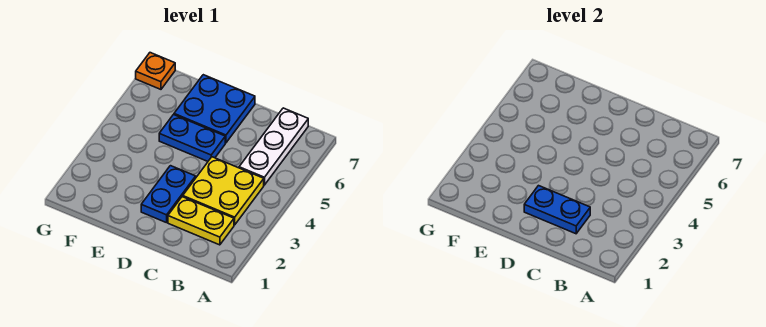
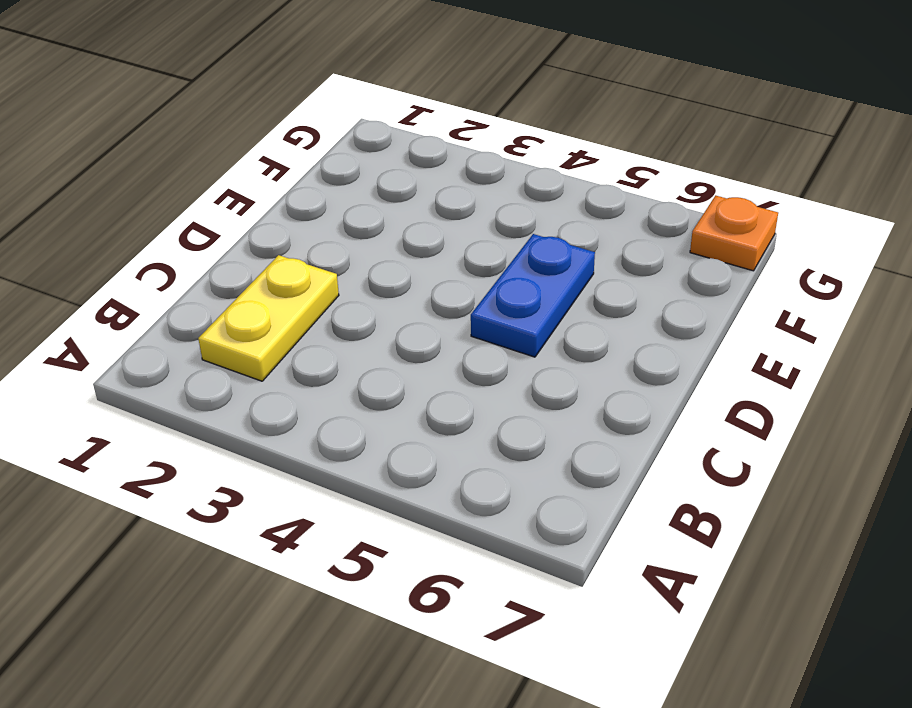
none -> yellow 2x2 plate [183,157,264,225]
none -> white 1x3 plate [239,108,308,185]

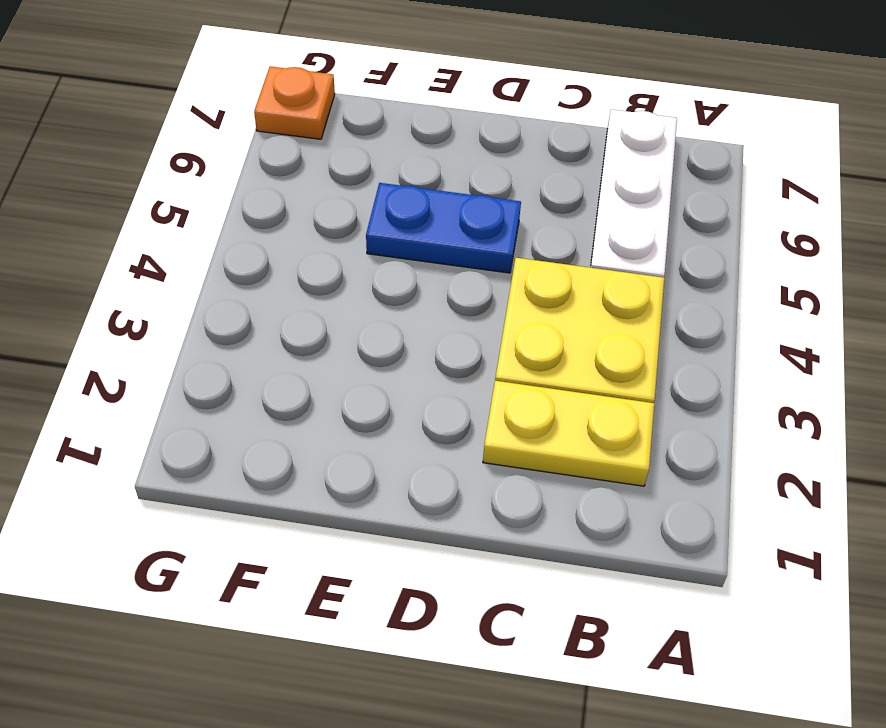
none -> blue 1x2 plate [141,166,196,223]
none -> blue 2x2 plate [174,75,255,143]

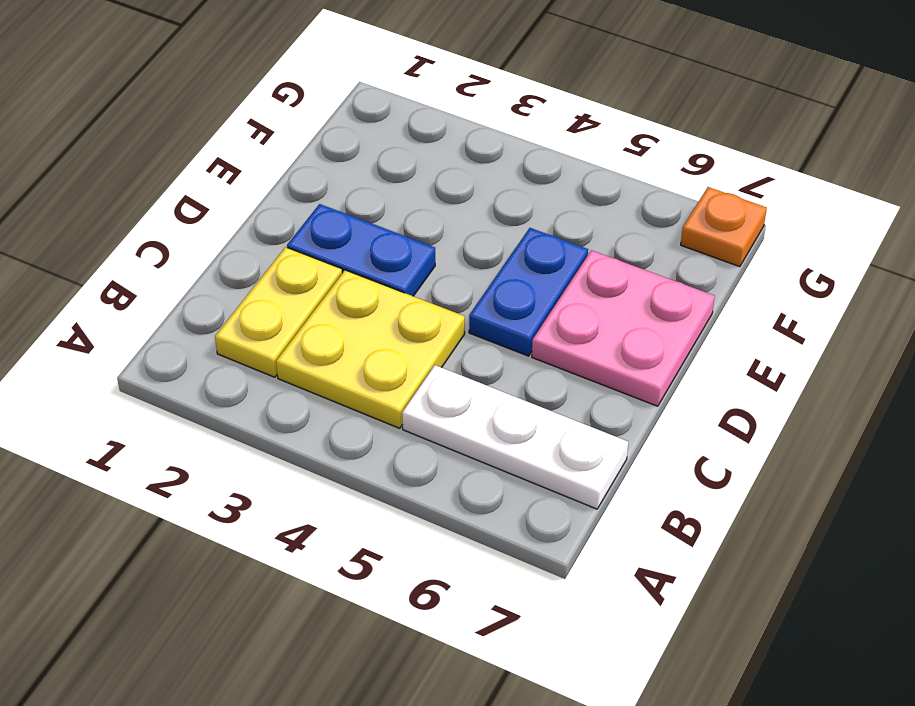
pink 2x2 plate [532,250,715,406] -> blue 2x2 plate [174,75,255,143]
none -> blue 1x2 plate [524,186,590,234]

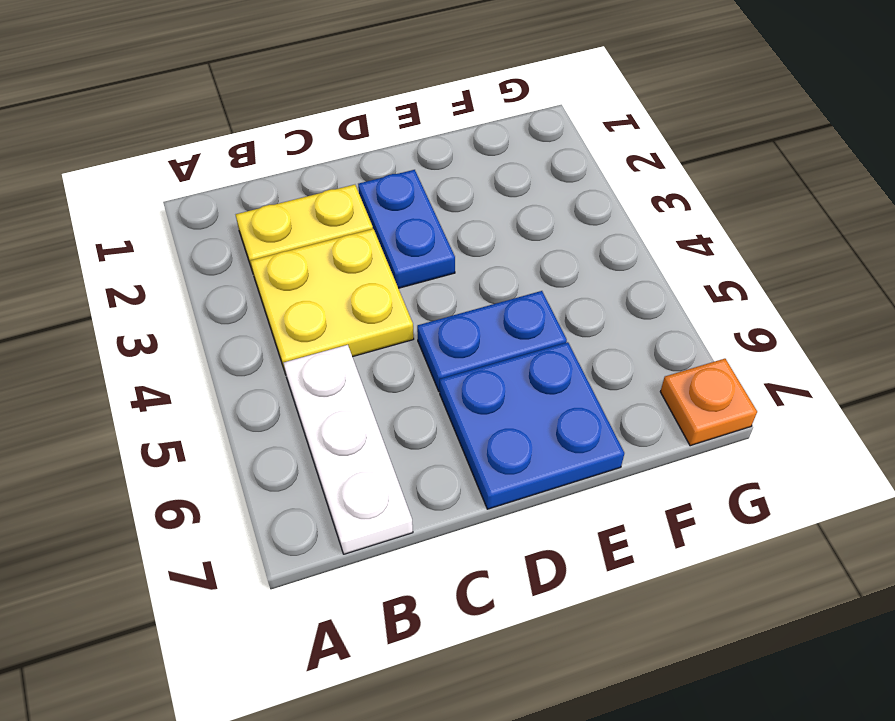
none -> blue 1x2 plate [524,186,590,234]

